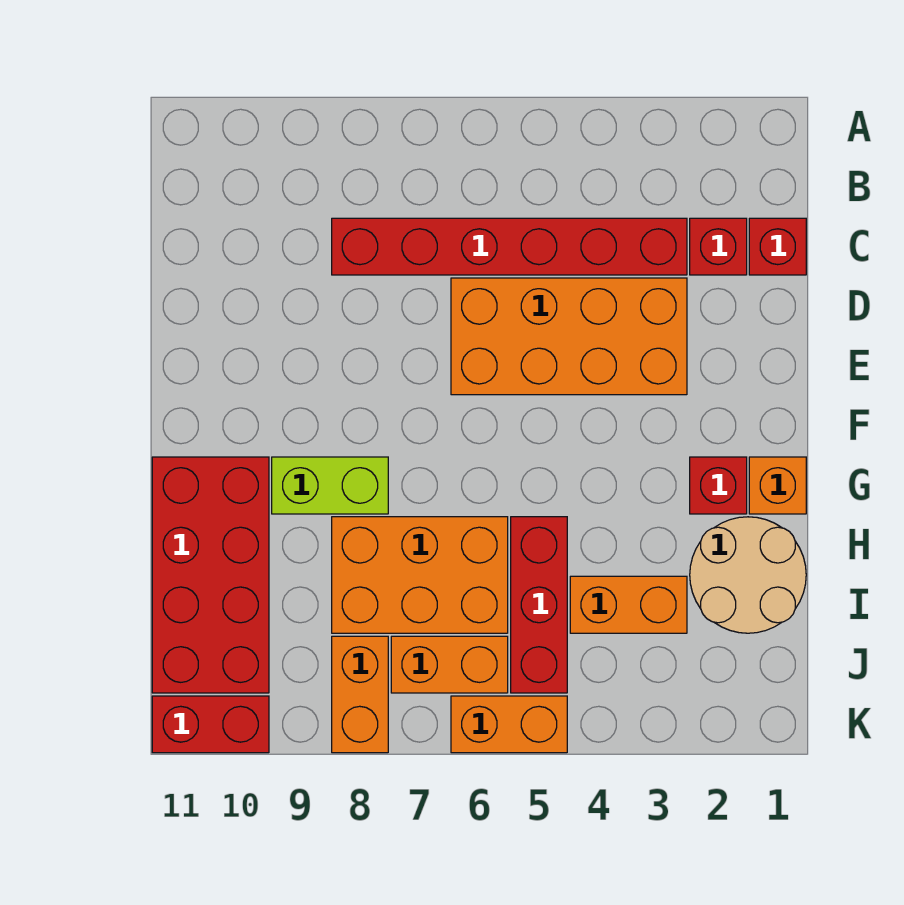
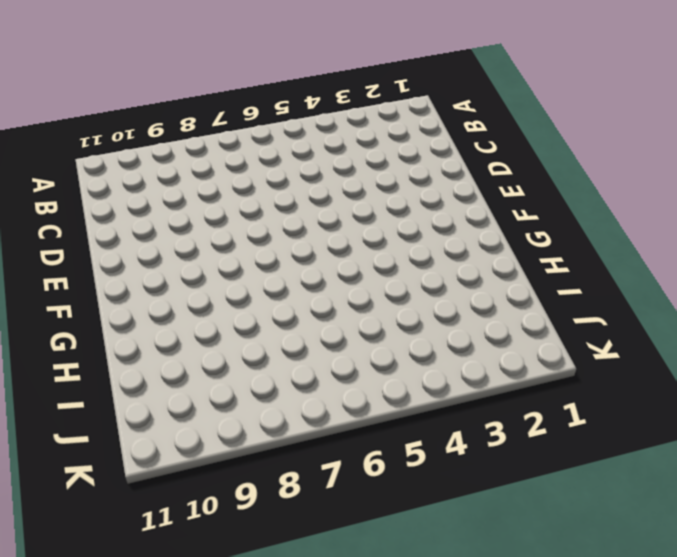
none -> red 1x1 brick [749,218,806,275]
none -> red 1x1 brick [690,218,747,275]
none -> red 1x6 brick [332,218,687,275]

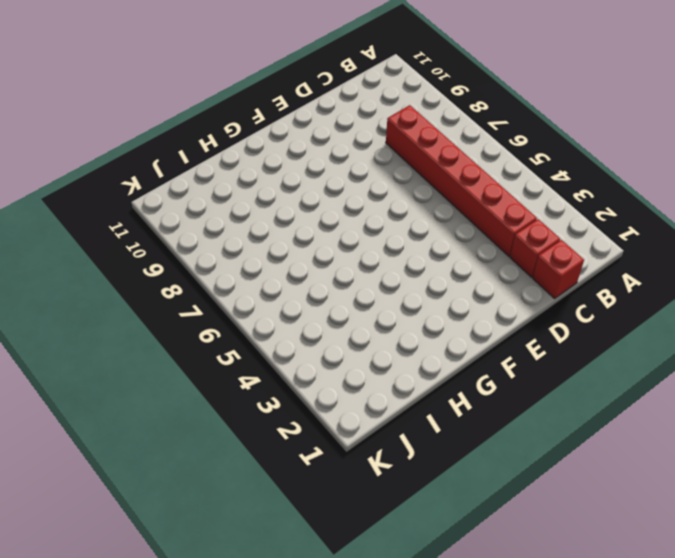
none -> orange 2x4 brick [451,278,687,395]
none -> orange 1x1 brick [749,457,806,514]
none -> red 1x1 brick [690,457,747,514]

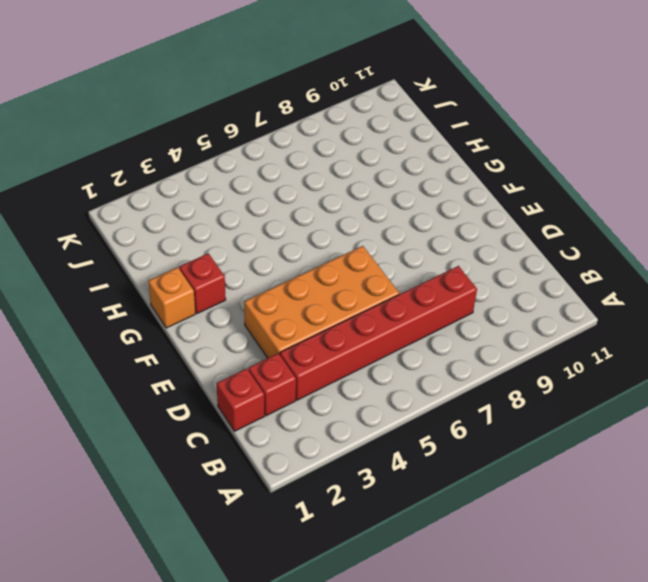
none -> lime 1x2 brick [272,457,388,514]
none -> red 2x4 brick [152,457,269,693]
none -> tan 2x2 round brick [690,517,806,633]

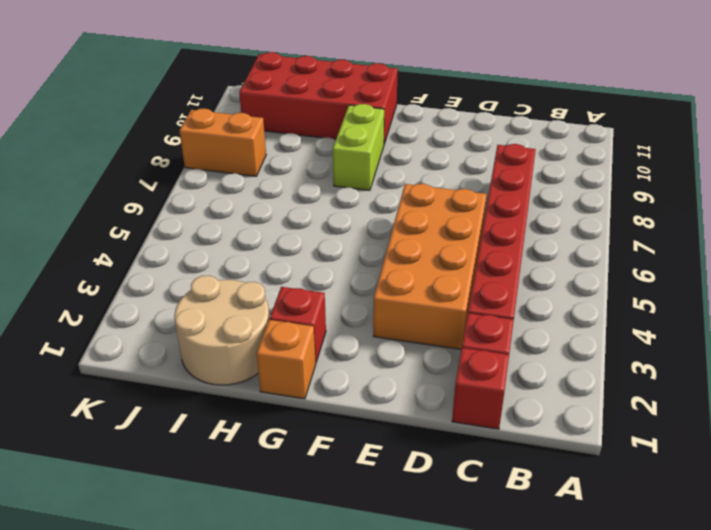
none -> red 1x3 brick [511,517,567,693]
none -> orange 2x3 brick [332,517,508,633]
none -> orange 1x2 brick [570,576,687,633]

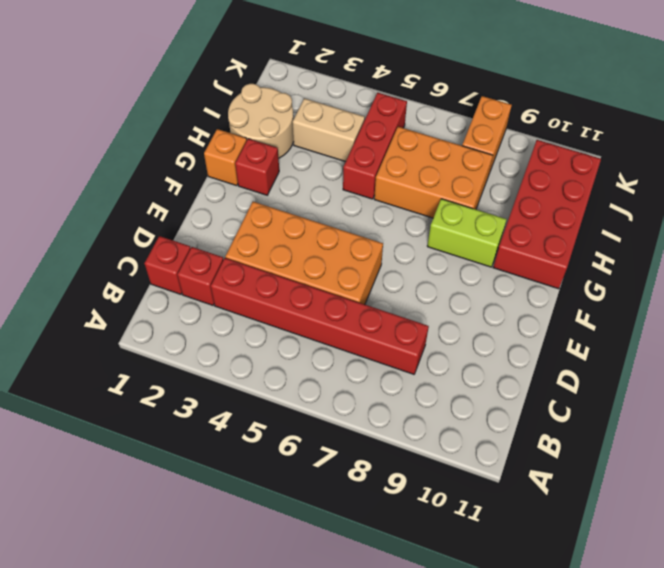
tan 1x2 brick [293,98,365,162] -> orange 1x2 brick [570,576,687,633]
none -> orange 1x2 brick [391,636,508,693]
none -> orange 1x2 brick [451,696,567,753]
none -> red 1x2 brick [152,696,269,753]

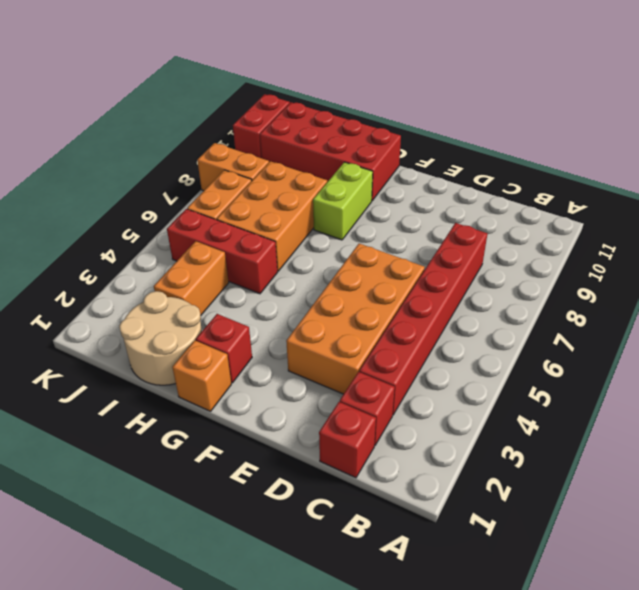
none -> orange 1x2 brick [451,696,567,753]

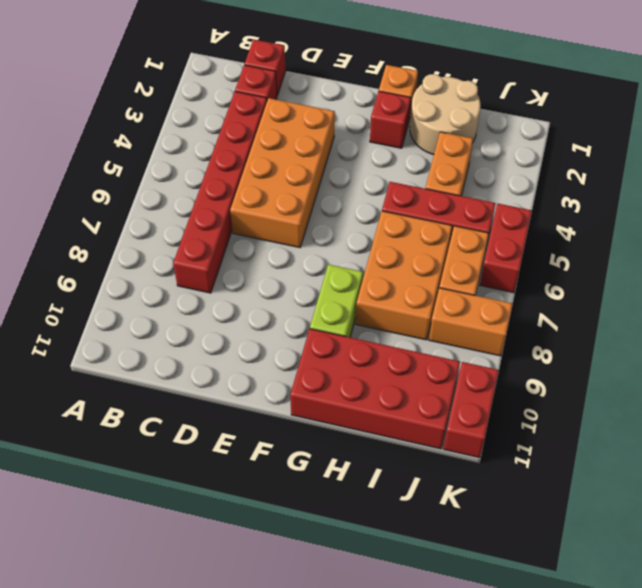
red 1x2 brick [480,203,532,293] -> orange 1x2 brick [451,696,567,753]

